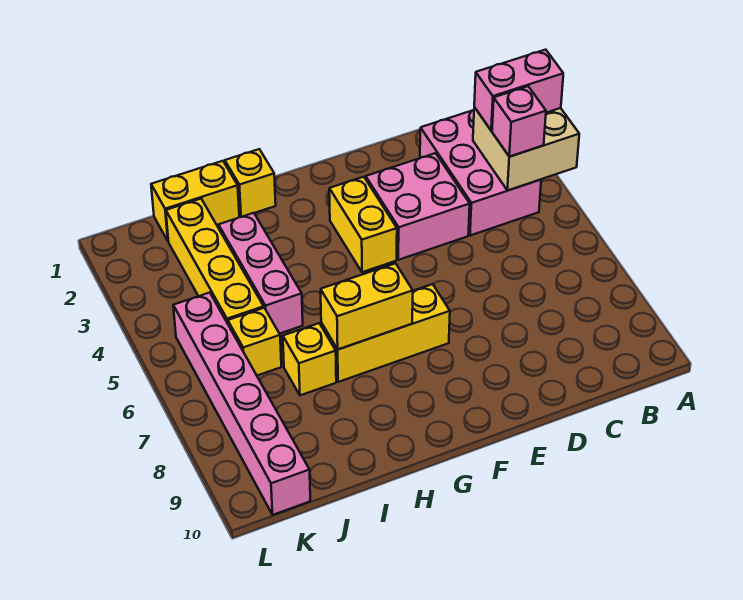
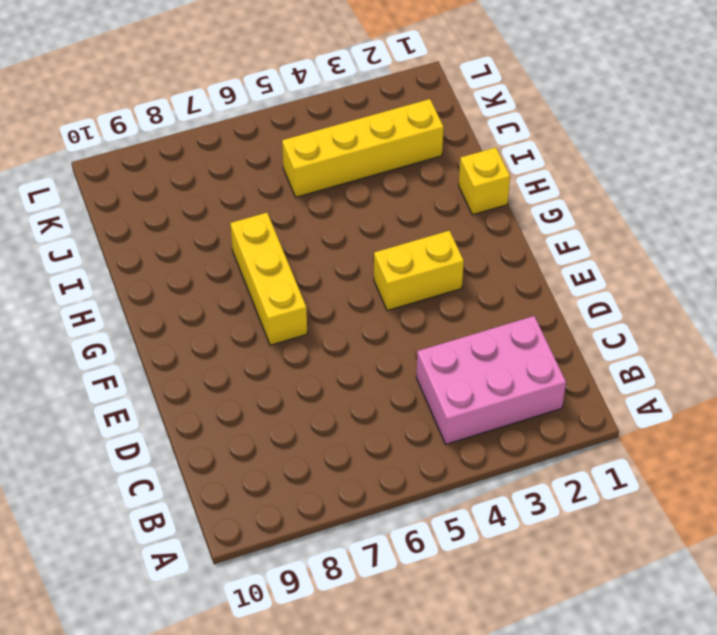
none -> pink 2x2 brick [366,153,470,260]
none -> yellow 1x2 brick [151,161,239,240]
none -> pink 1x3 brick [219,213,303,334]

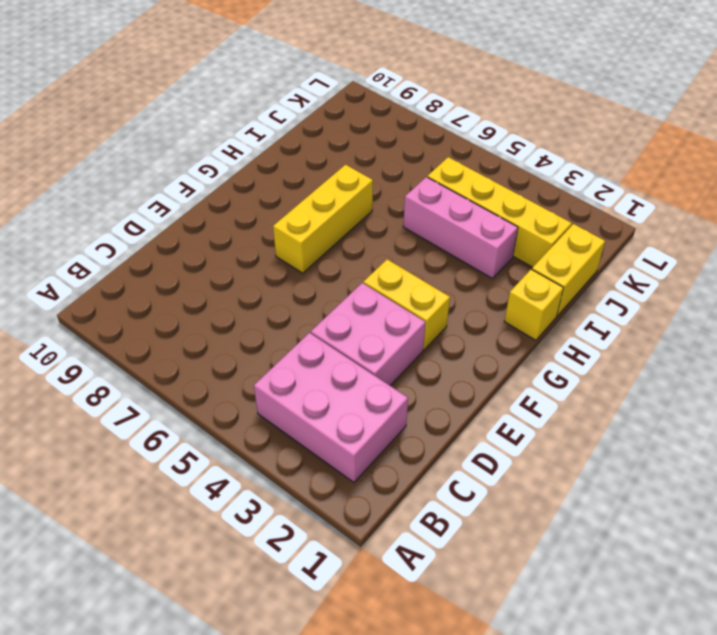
none -> yellow 1x1 brick [283,323,336,395]
none -> yellow 1x1 brick [228,308,281,375]
none -> pink 1x6 brick [173,293,310,515]

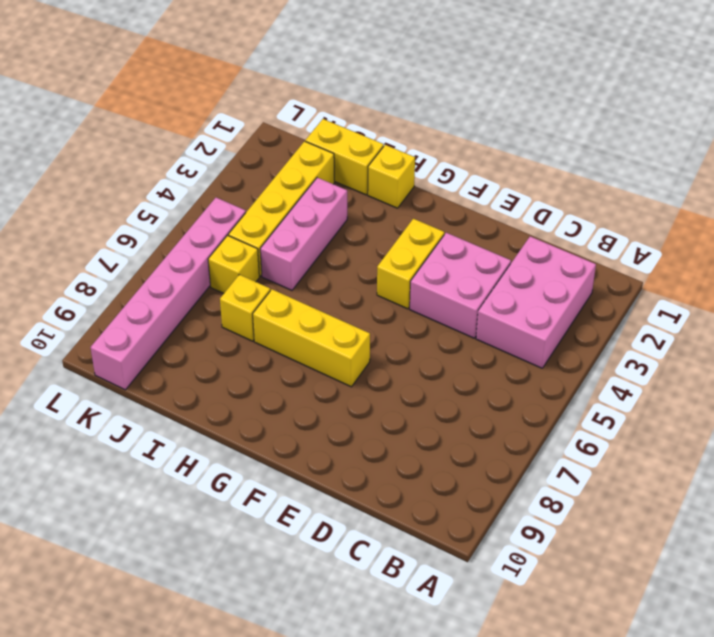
none -> tan 2x2 brick [473,107,579,190]
none -> yellow 1x2 brick [321,263,413,349]
none -> pink 1x2 brick [474,50,563,131]

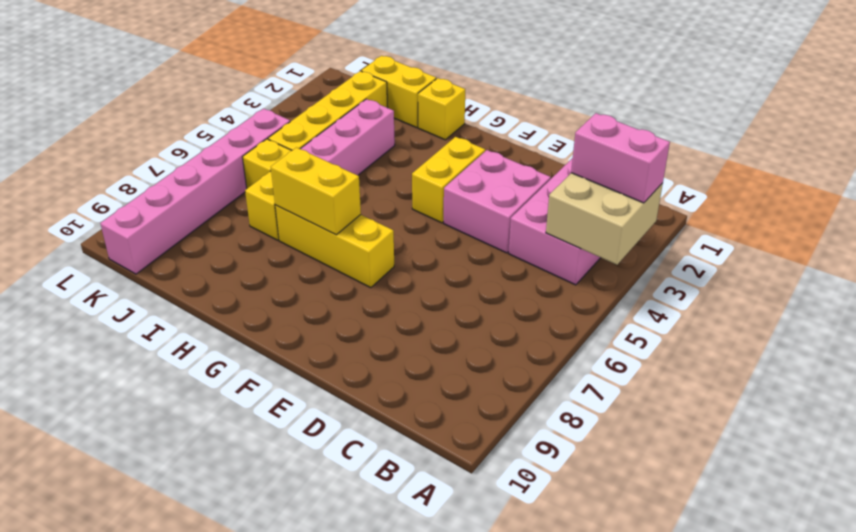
none -> pink 1x1 brick [492,86,546,156]

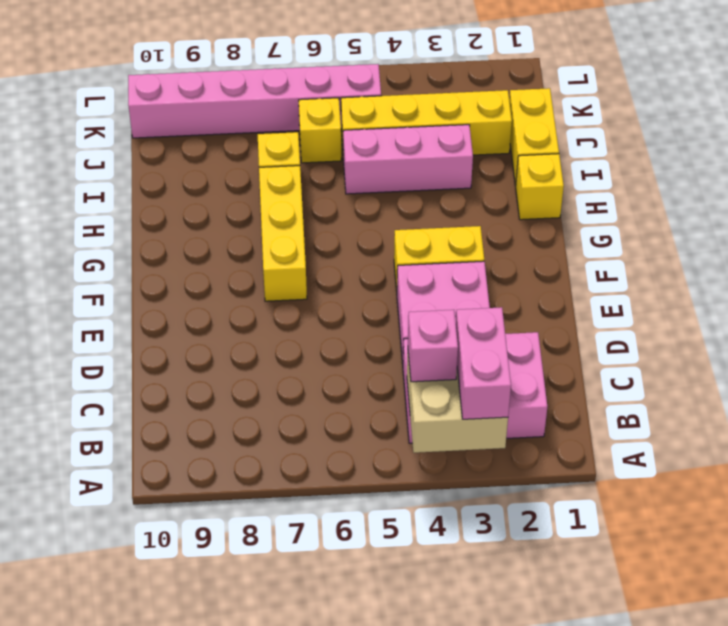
none -> yellow 1x2 brick [321,263,413,349]

